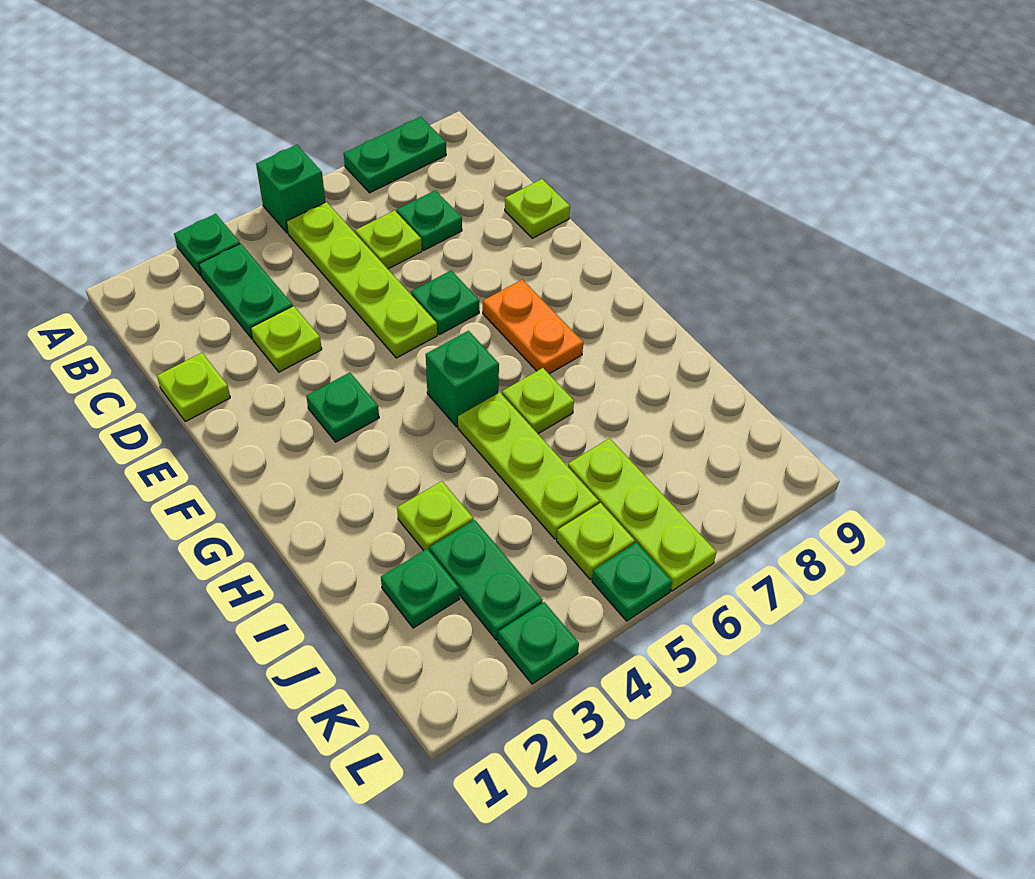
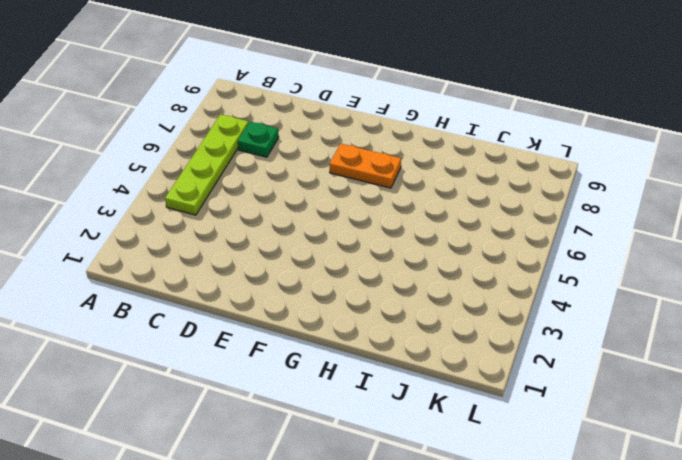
lime 1x4 plate [165,114,248,215] -> lime 1x4 plate turned to [286,202,437,358]
none -> green 1x1 plate [174,214,240,276]
none -> green 1x1 brick [256,145,325,233]
none -> green 1x2 plate [344,117,446,193]

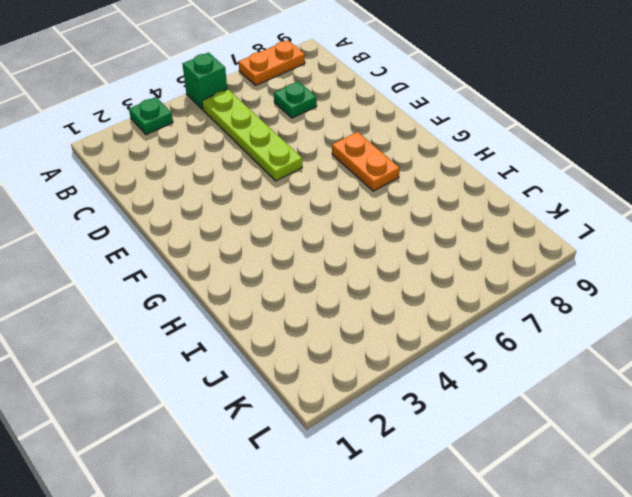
orange 1x2 plate [239,40,305,85] -> green 1x2 plate [344,117,446,193]
none -> green 1x2 plate [199,244,293,339]
none -> lime 1x1 plate [355,210,422,269]
none -> lime 1x1 plate [157,353,230,422]

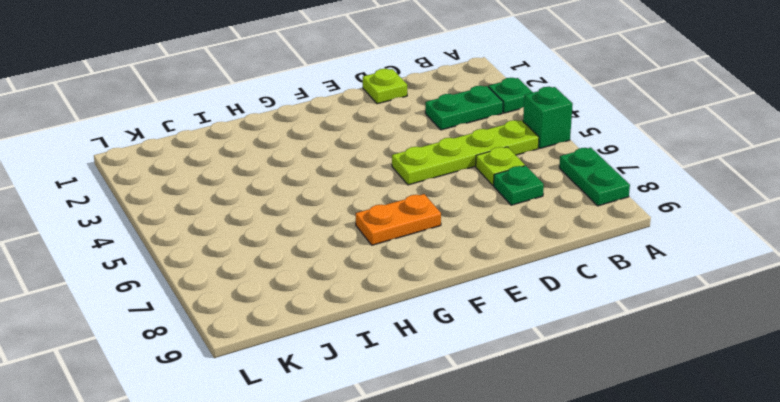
none -> lime 1x1 plate [251,306,322,372]
none -> lime 1x1 plate [505,179,570,238]
none -> green 1x1 plate [411,271,479,335]

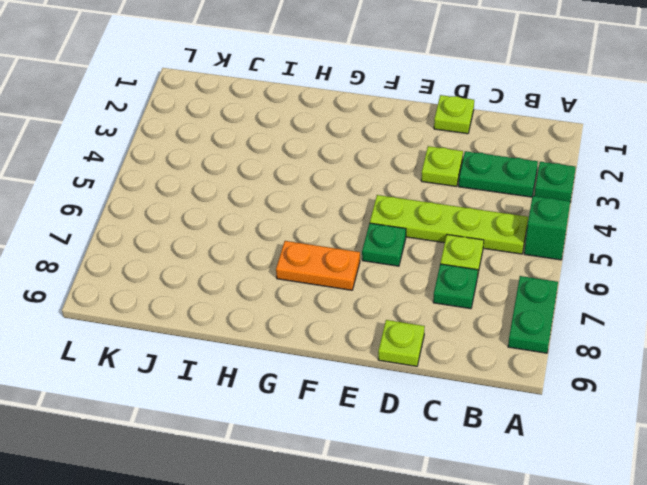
none -> green 1x1 plate [306,373,379,442]
none -> green 1x1 brick [426,331,499,427]
none -> lime 1x3 plate [458,393,599,539]

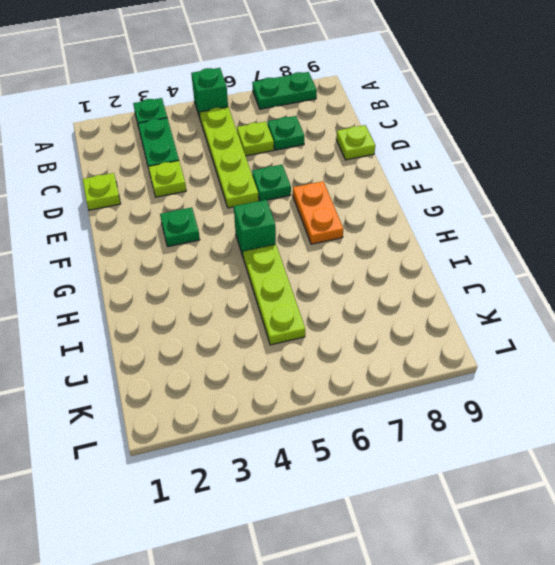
none -> lime 1x1 plate [502,368,574,434]
none -> lime 1x1 plate [397,481,473,551]
none -> green 1x1 plate [381,549,459,628]

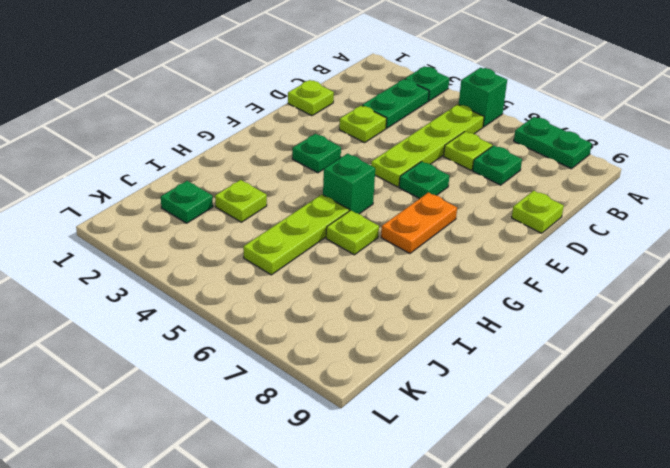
none -> green 1x2 plate [430,520,542,640]
none -> lime 1x3 plate [568,438,716,591]
none -> lime 1x1 plate [557,503,635,579]

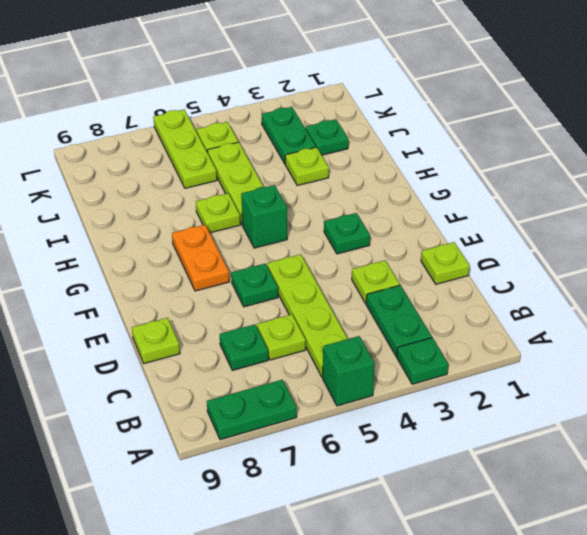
none -> green 1x1 plate [498,602,579,684]
none -> green 1x1 plate [592,543,672,621]

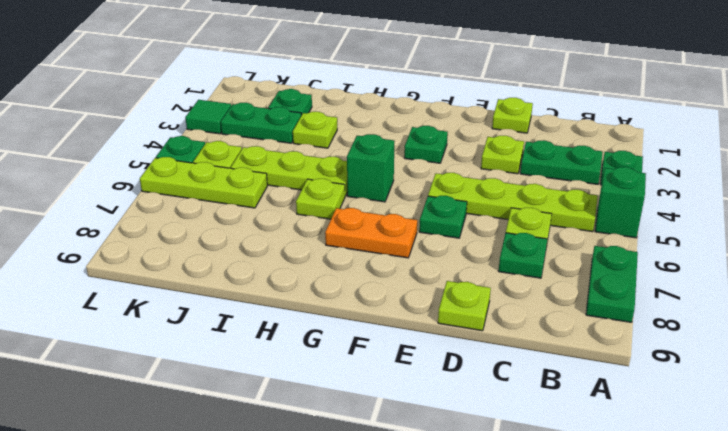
green 1x1 tile [185,100,231,134] -> green 1x1 plate [498,602,579,684]

